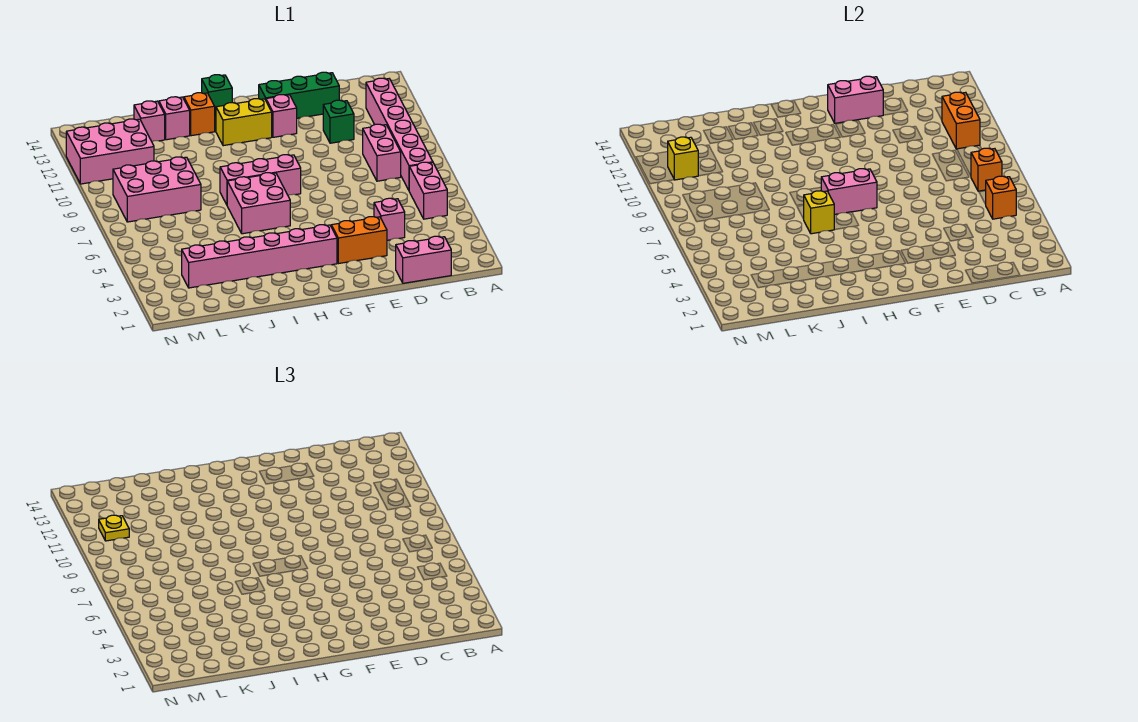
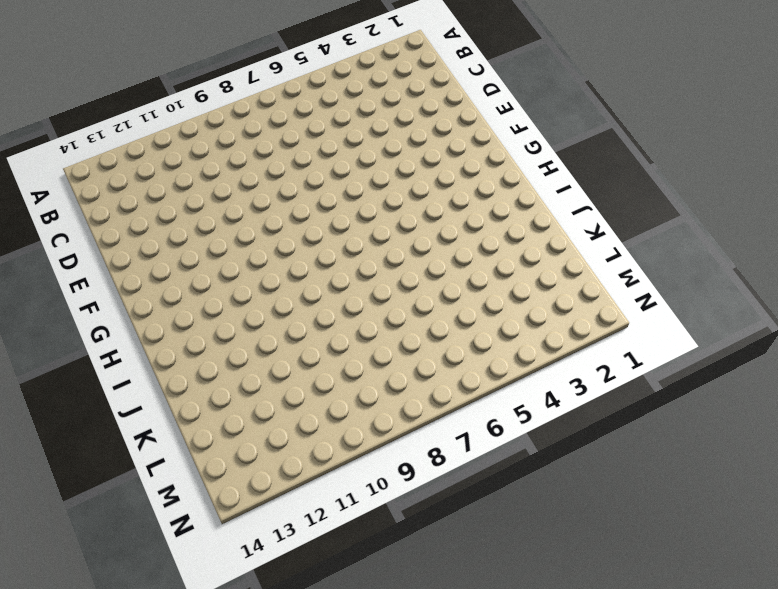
none -> pink 1x2 brick [409,162,447,219]
none -> pink 1x6 brick [366,78,433,190]
none -> pink 1x2 brick [396,236,451,283]

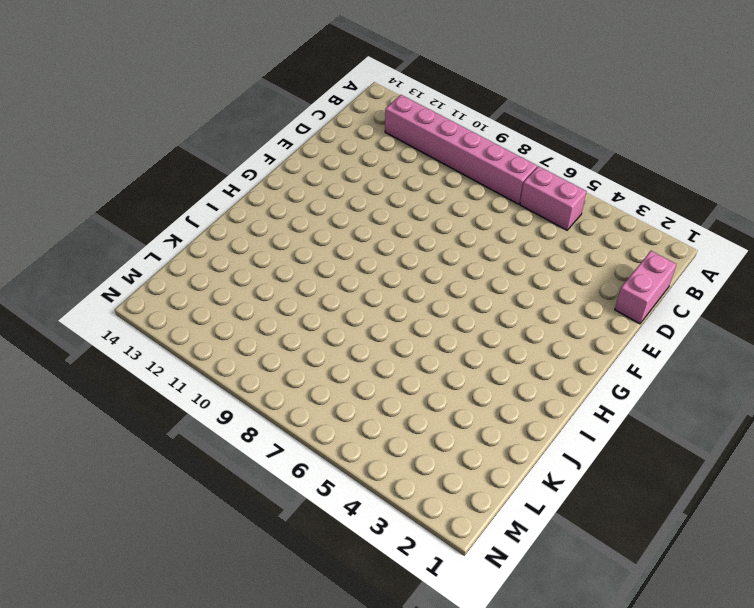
none -> pink 1x2 brick [363,124,401,181]
none -> pink 1x1 brick [374,198,405,240]
none -> green 1x1 brick [323,100,354,143]

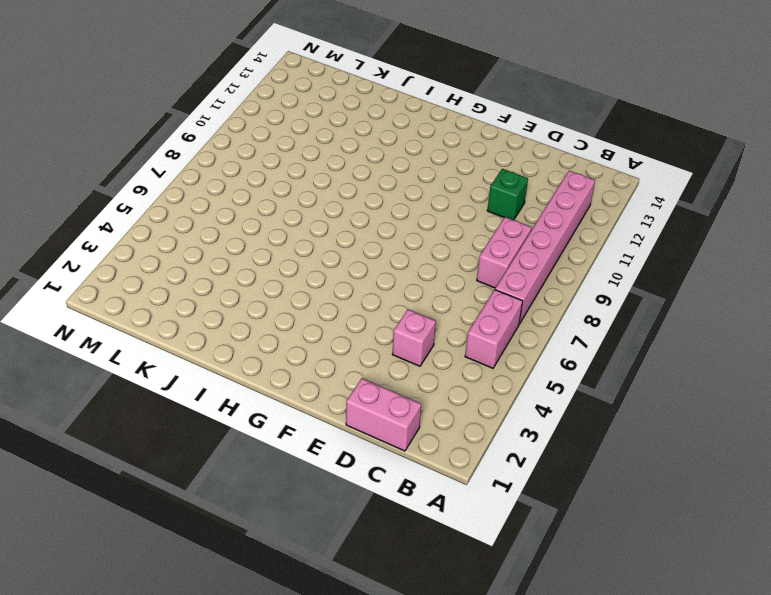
none -> green 1x3 brick [259,72,339,118]
none -> orange 1x2 brick [331,217,387,264]
none -> pink 1x1 brick [266,95,297,137]

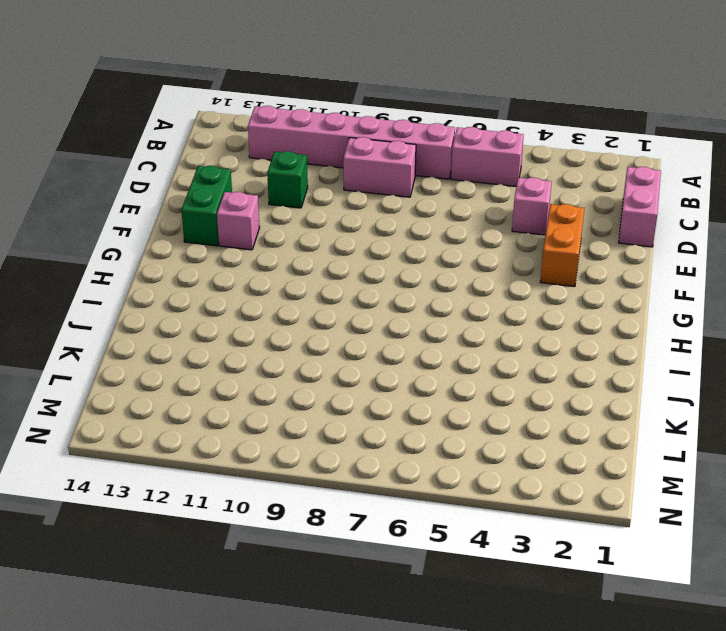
green 1x2 brick [181,166,232,246] -> green 1x3 brick [259,72,339,118]
none -> pink 1x6 brick [182,225,337,288]
none -> pink 1x3 brick [220,155,301,205]
none -> yellow 1x2 brick [216,99,272,146]

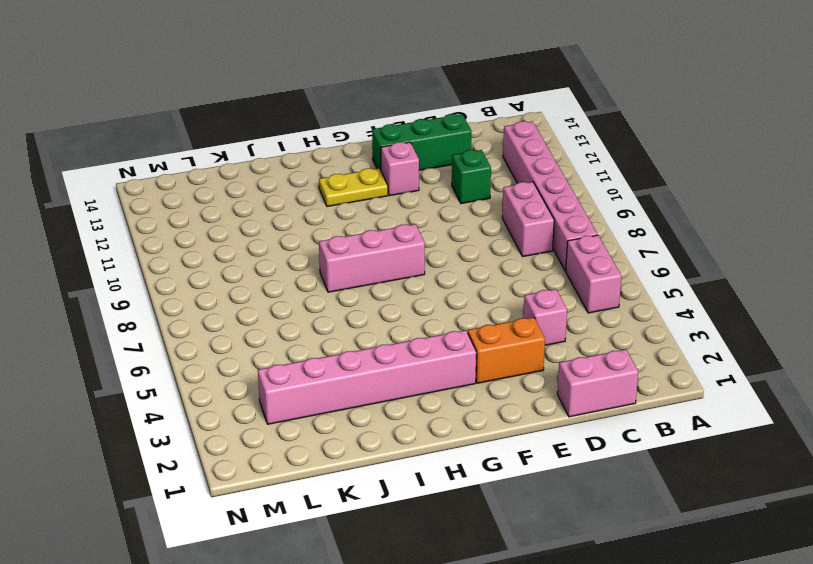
yellow 1x2 plate [319,168,388,206] -> yellow 1x2 brick [216,99,272,146]
none -> pink 2x2 brick [227,173,290,234]
none -> green 1x1 brick [202,75,232,116]
none -> orange 1x1 brick [184,93,215,136]

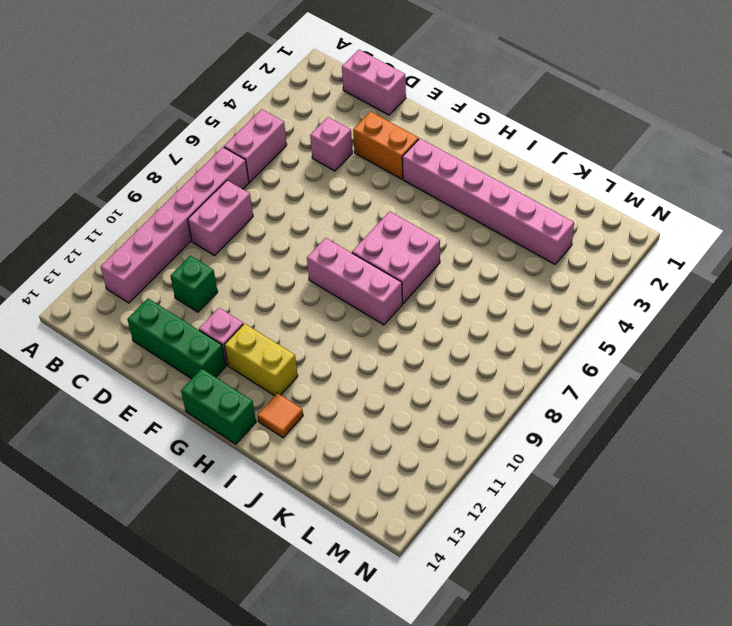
green 1x2 brick [181,369,256,444] -> green 1x1 brick [202,75,232,116]
orange 1x1 tile [257,393,303,438] -> orange 1x1 brick [184,93,215,136]
none -> pink 1x1 brick [159,97,190,140]
none -> pink 2x3 brick [113,157,201,222]
none -> pink 1x1 brick [134,101,165,141]

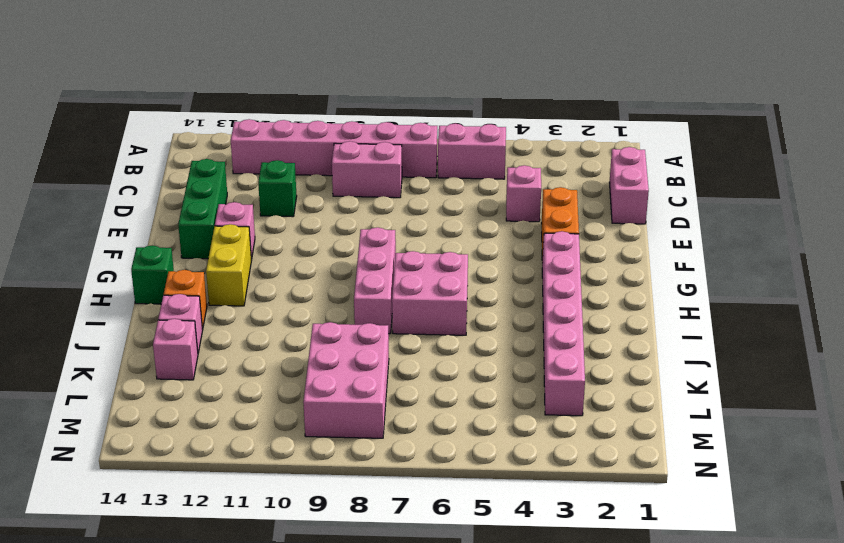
none -> pink 2x3 brick [66,119,154,184]
none -> orange 1x1 brick [986,176,1016,219]
none -> orange 1x1 brick [971,148,1002,191]

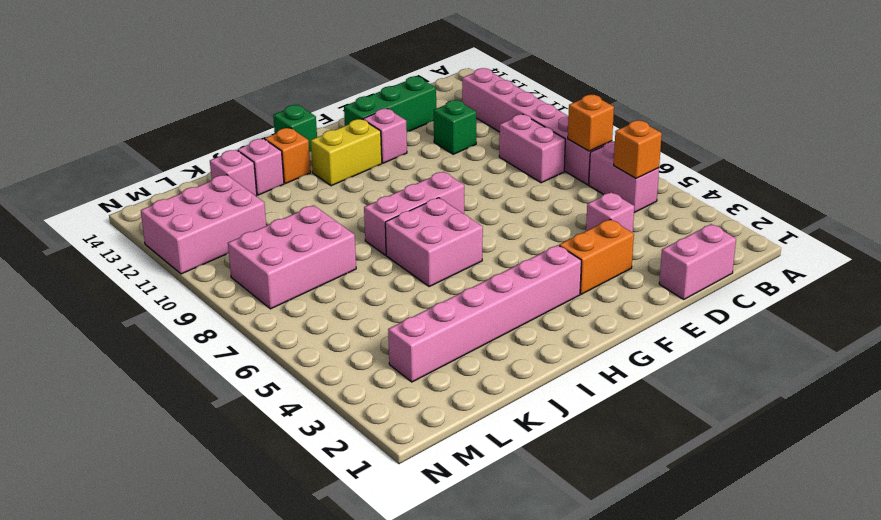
none -> orange 1x2 brick [942,92,980,149]
none -> pink 1x2 brick [828,76,883,123]
none -> pink 1x2 brick [821,169,877,214]

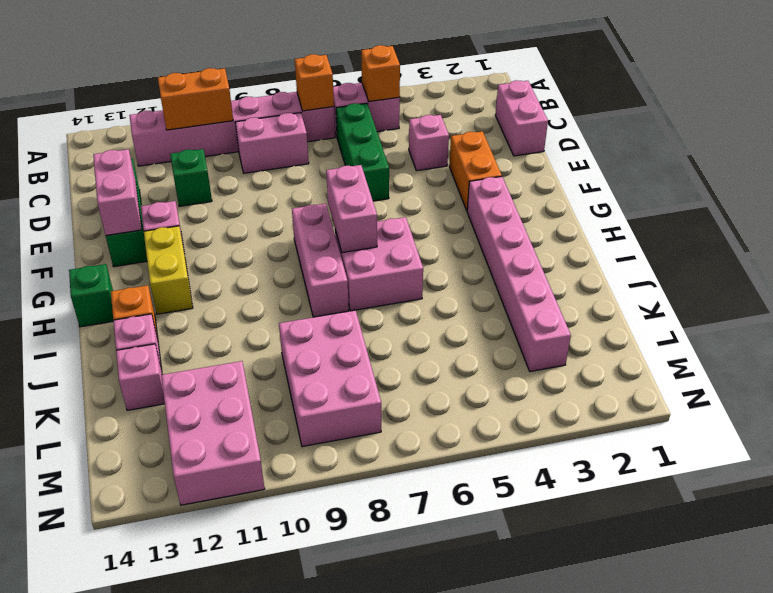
green 1x3 brick [336,103,389,201] -> none
none -> yellow 1x1 brick [804,191,835,234]
none -> yellow 1x1 brick [668,137,698,180]
none -> yellow 1x1 plate [99,515,129,541]

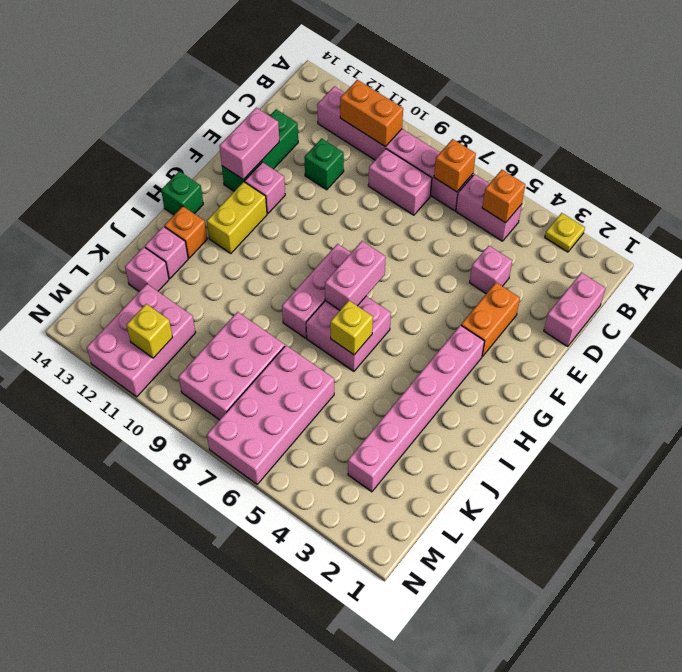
yellow 1x1 plate [545,213,585,252] -> yellow 1x1 plate moved to [99,515,129,541]
pink 2x4 brick [207,346,334,484] -> none

